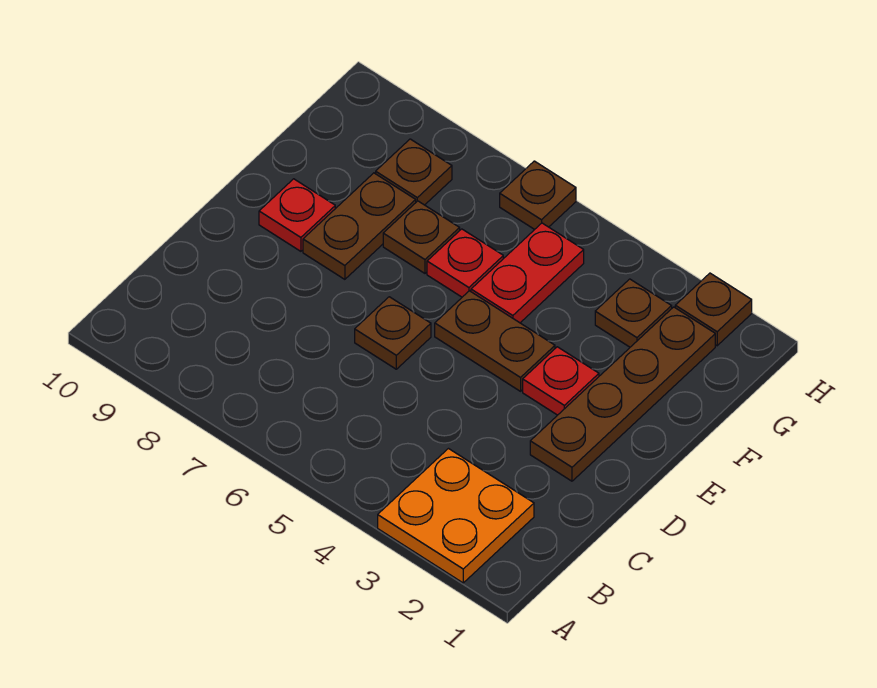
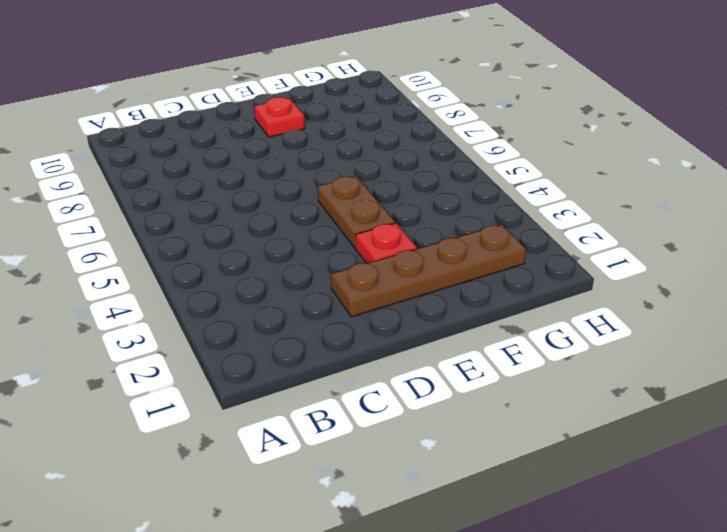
none -> orange 2x2 plate [378,449,534,583]
none -> brown 1x1 plate [355,297,431,369]
none -> brown 1x2 plate [303,173,416,279]

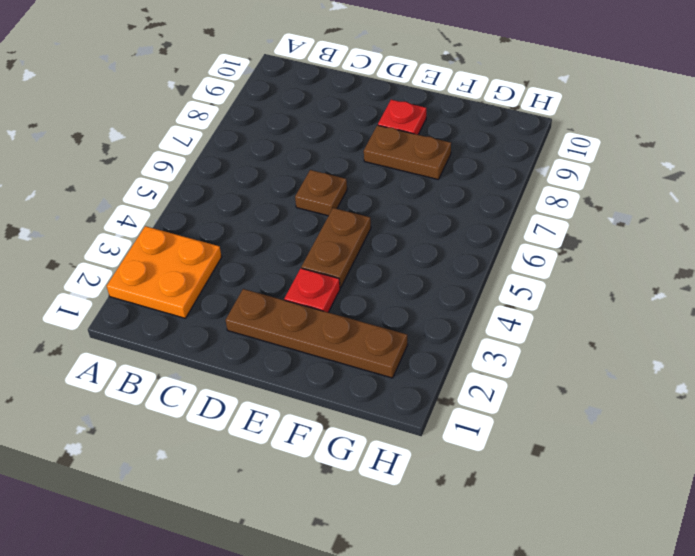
none -> red 1x2 plate [471,223,584,323]
none -> red 1x1 plate [427,229,503,297]
none -> brown 1x1 plate [383,201,460,273]

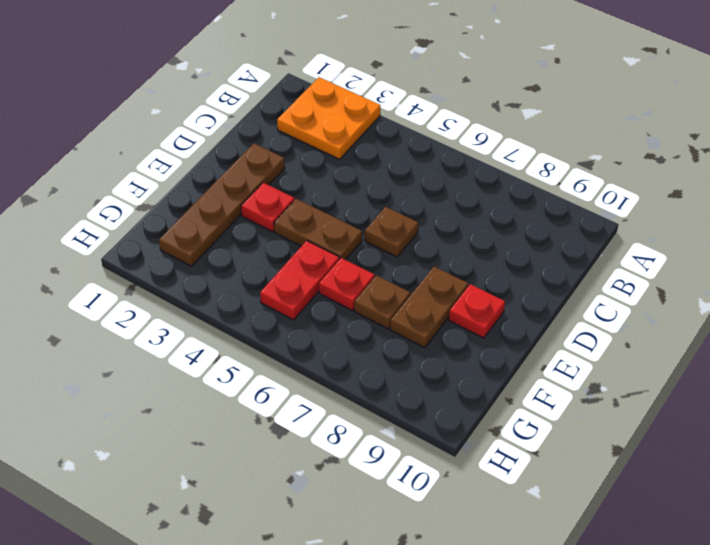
none -> brown 1x1 plate [595,279,672,347]
none -> brown 1x1 plate [376,139,452,205]
none -> brown 1x1 plate [675,273,752,346]

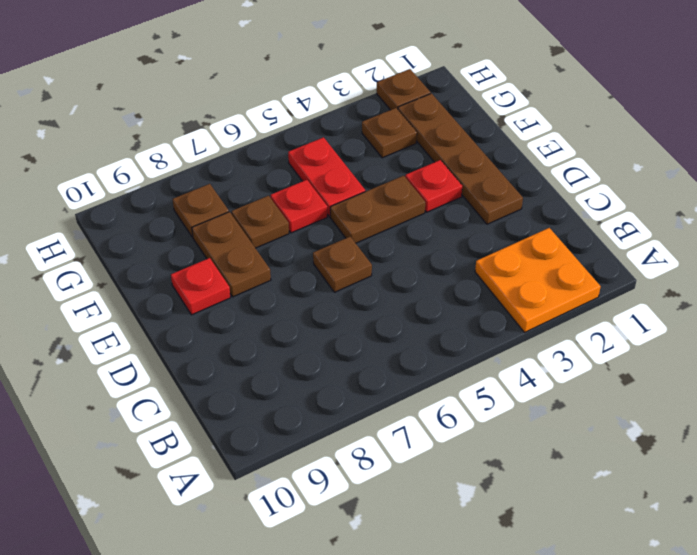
none -> brown 1x1 plate [500,161,576,229]

